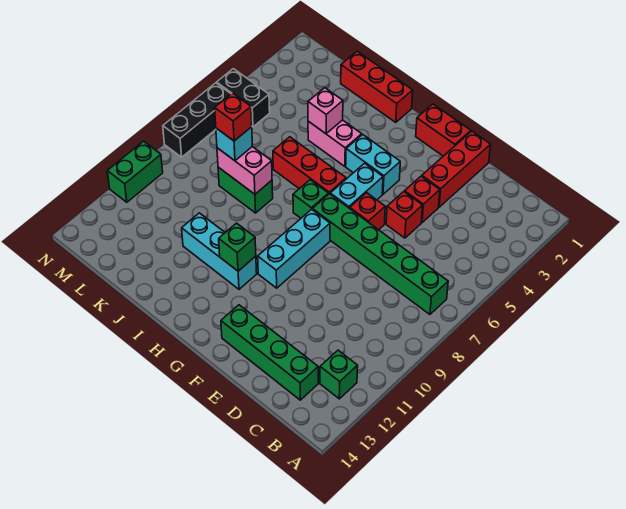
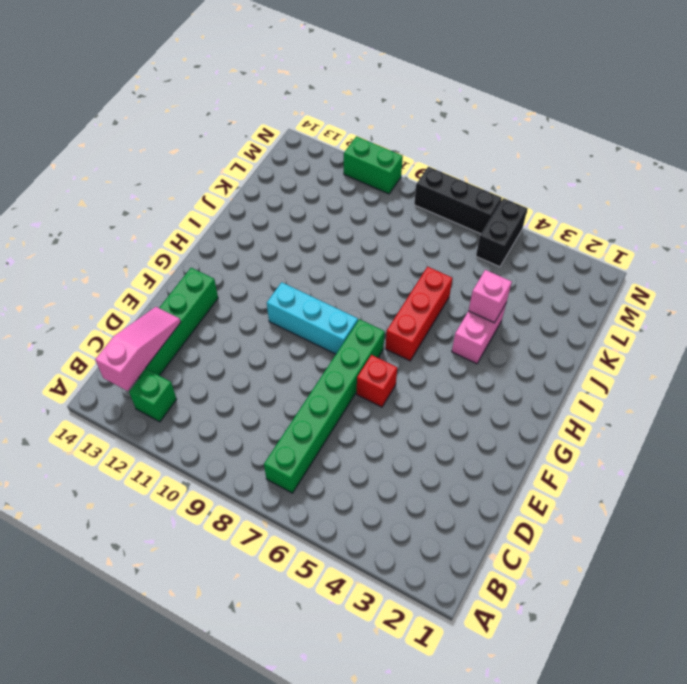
pink 1x3 slope [95,307,181,391] -> none
none -> red 1x3 brick [422,131,491,207]
none -> red 1x1 brick [405,176,440,222]
none -> red 1x1 brick [386,192,423,238]

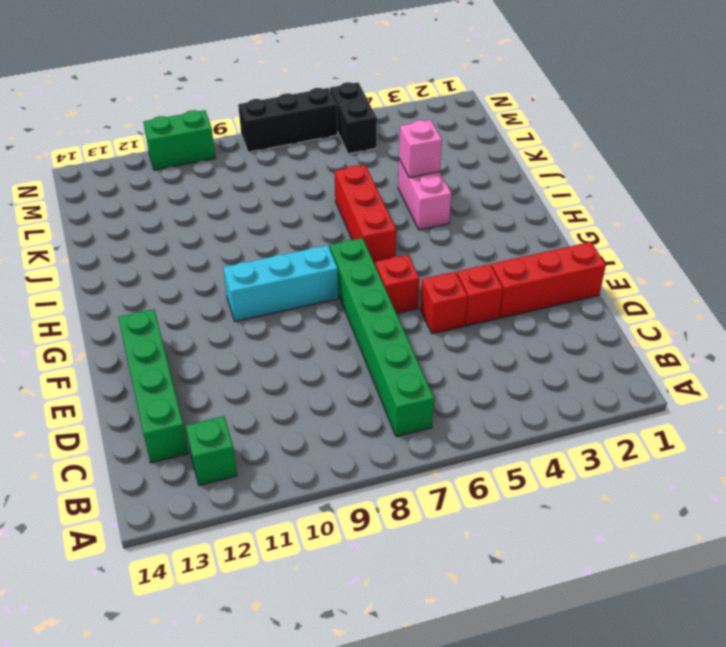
none -> red 1x2 brick [416,104,471,156]
none -> cyan 1x2 brick [346,135,400,194]
none -> cyan 1x2 brick [330,163,383,208]

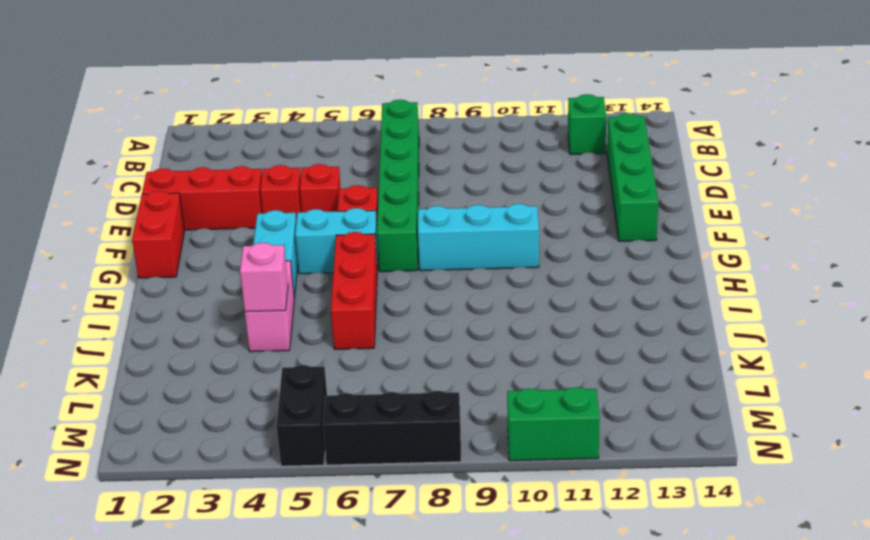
none -> green 1x1 brick [293,180,328,218]
none -> cyan 1x3 brick [182,213,257,289]
none -> red 1x3 brick [341,51,413,122]

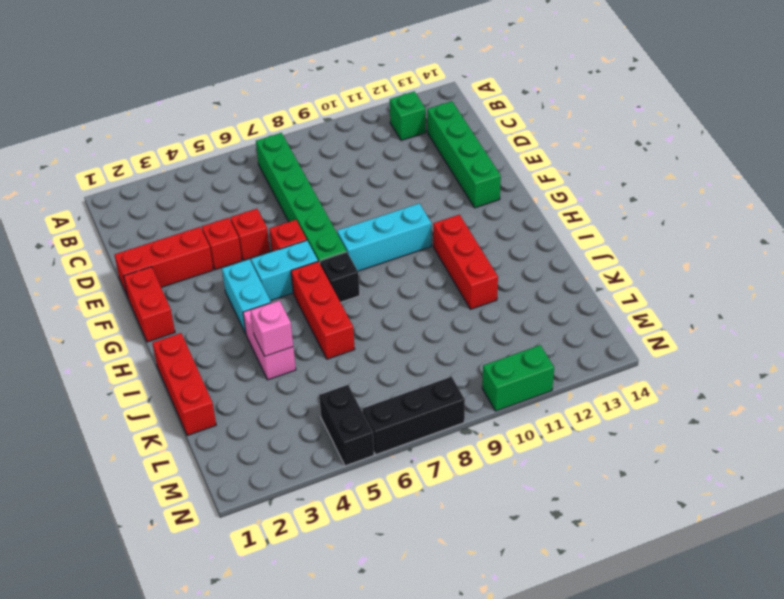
black 1x1 brick [320,252,360,302] -> green 1x1 brick [293,180,328,218]
red 1x3 brick [433,215,498,309] -> cyan 1x3 brick [182,213,257,289]
none -> green 1x2 brick [218,167,273,213]
none -> green 1x1 brick [219,223,256,271]
none -> pink 1x2 brick [217,147,272,194]

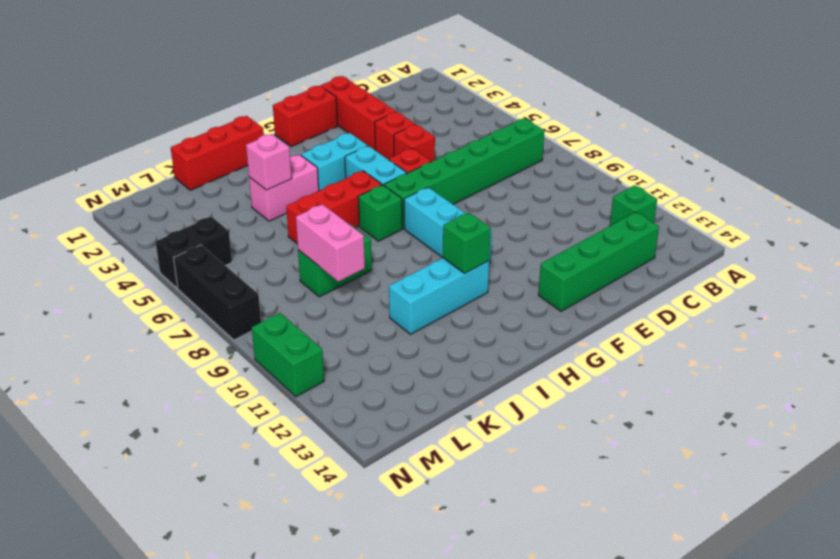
pink 1x2 brick [296,204,365,282] -> pink 1x2 brick turned to [217,147,272,194]
none -> cyan 1x1 brick [216,127,252,161]
none -> red 1x1 brick [215,93,252,141]

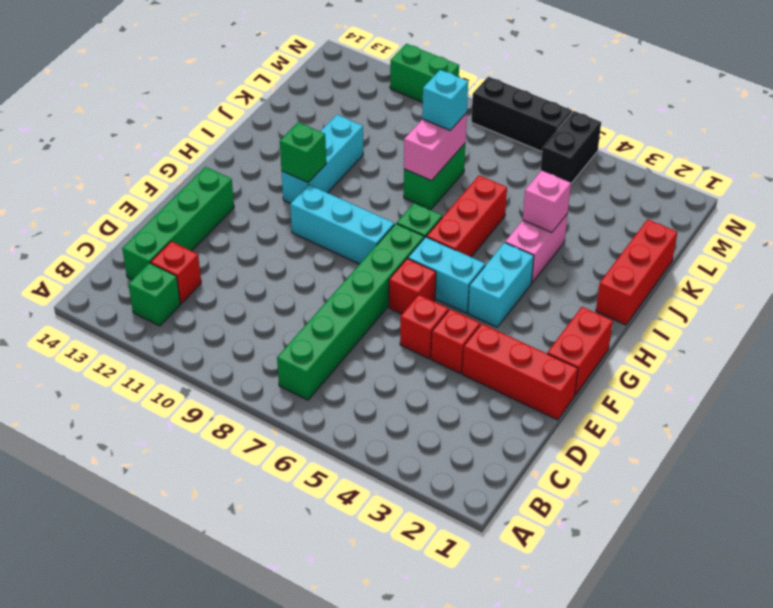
red 1x1 brick [151,241,201,303] -> red 1x1 brick moved to [215,93,252,141]

